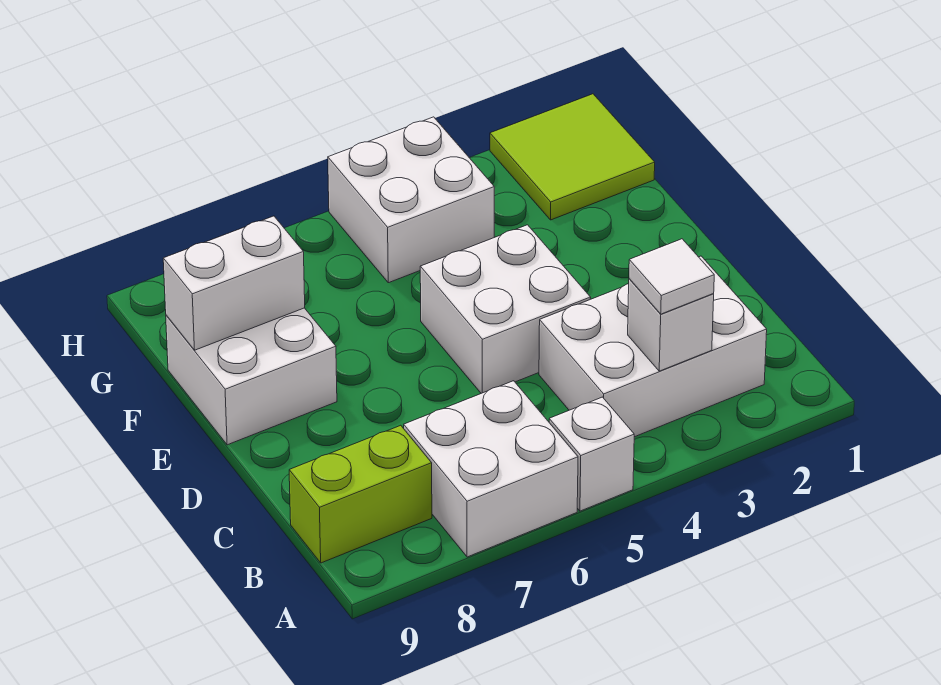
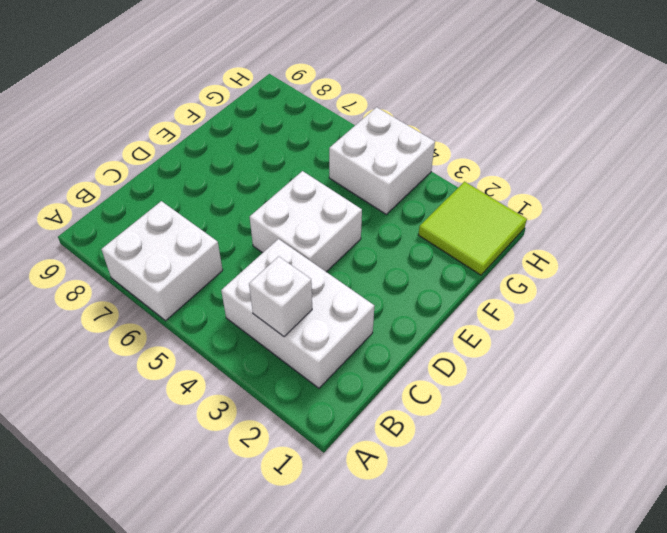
none -> white 1x1 brick [549,397,634,511]
none -> lime 1x2 brick [289,425,432,563]

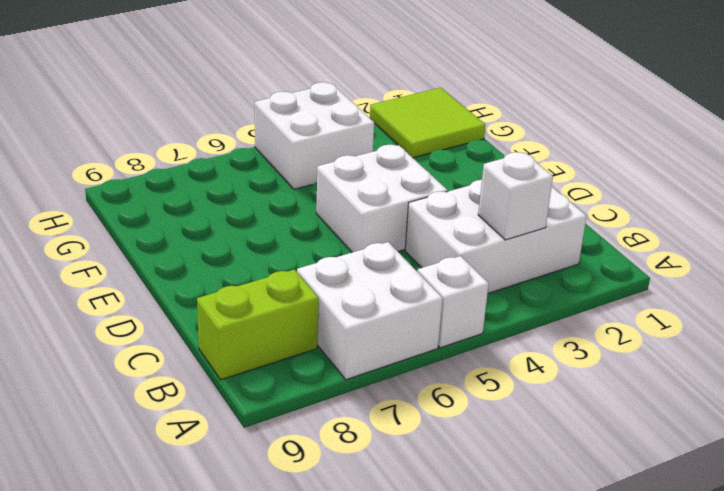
none -> white 2x2 brick [166,308,337,445]
none -> white 1x2 brick [163,216,305,350]

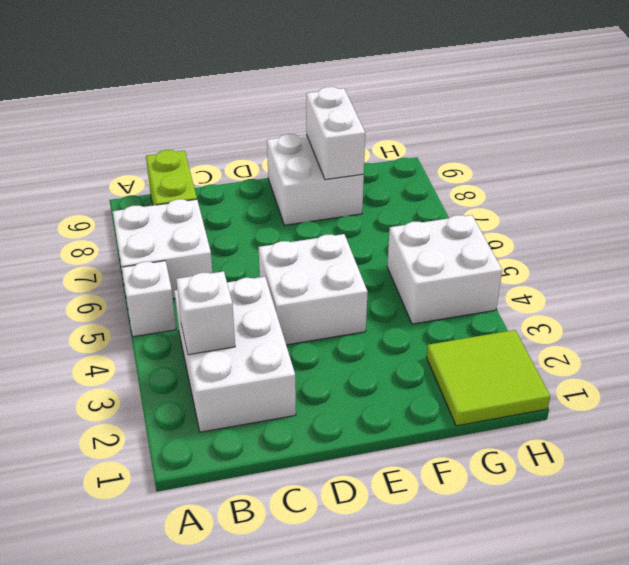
none -> white 1x1 tile [629,239,714,314]

